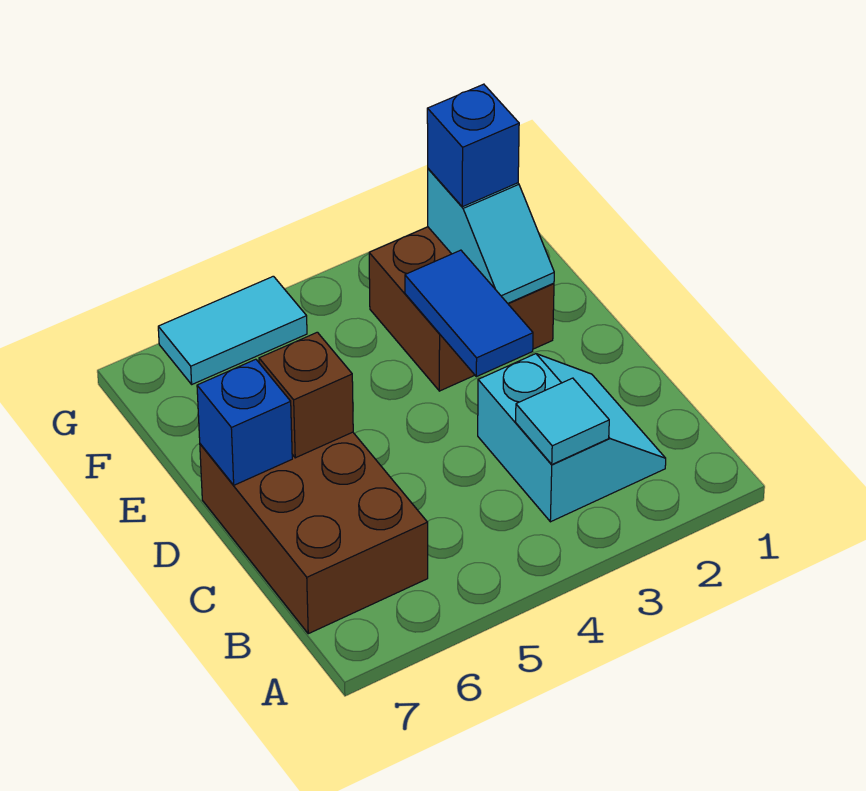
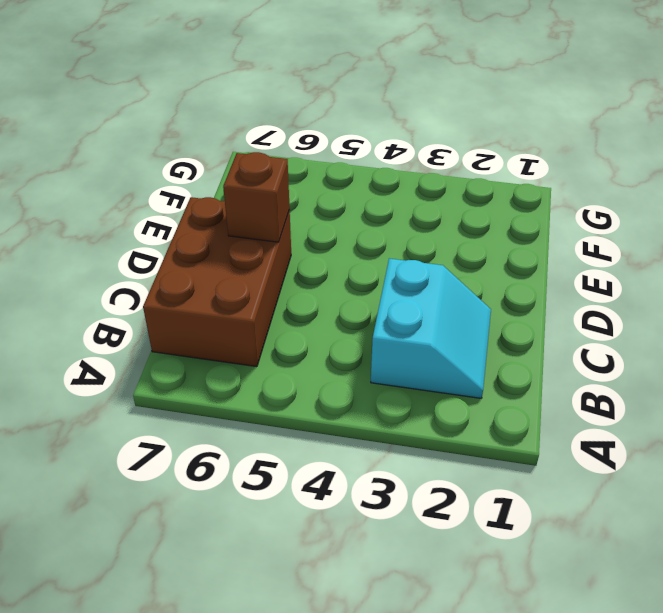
none -> brown 2x2 brick [369,227,554,391]
none -> cyan 1x2 tile [158,276,307,384]

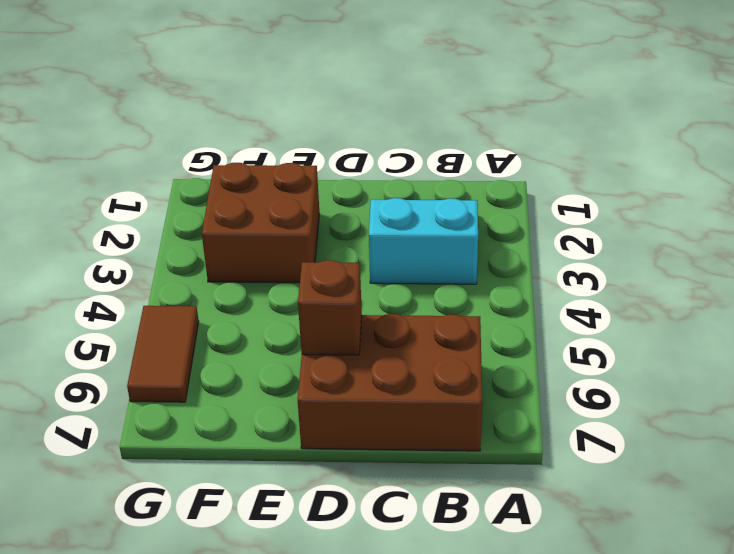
brown 1x2 tile [127,306,199,402] -> cyan 1x2 tile [158,276,307,384]
none -> cyan 1x1 tile [516,378,609,464]
none -> blue 1x2 tile [405,250,533,377]

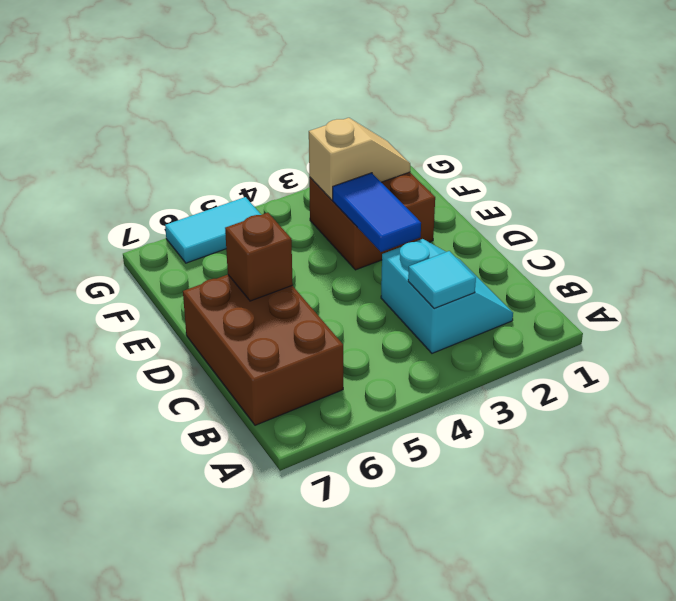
tan 1x2 slope [309,118,410,200] -> cyan 1x2 slope [428,169,554,303]
none -> blue 1x1 brick [197,359,292,485]
none -> blue 1x1 brick [427,84,519,207]

